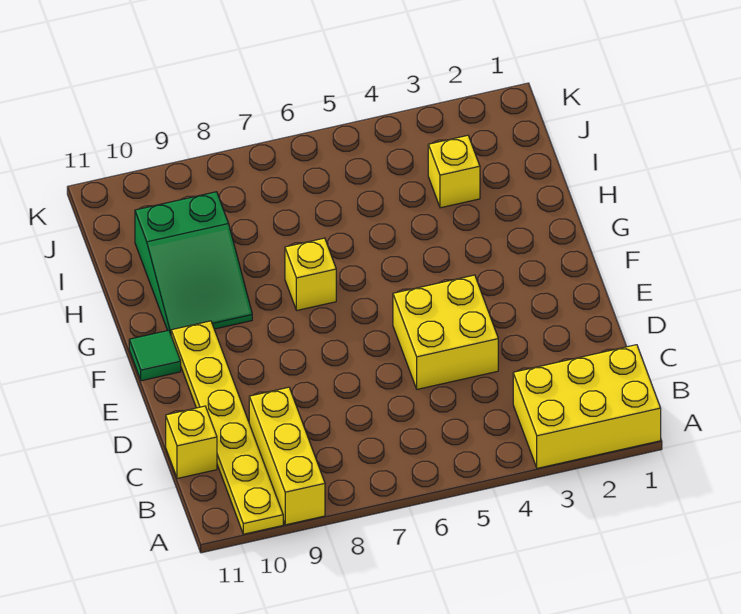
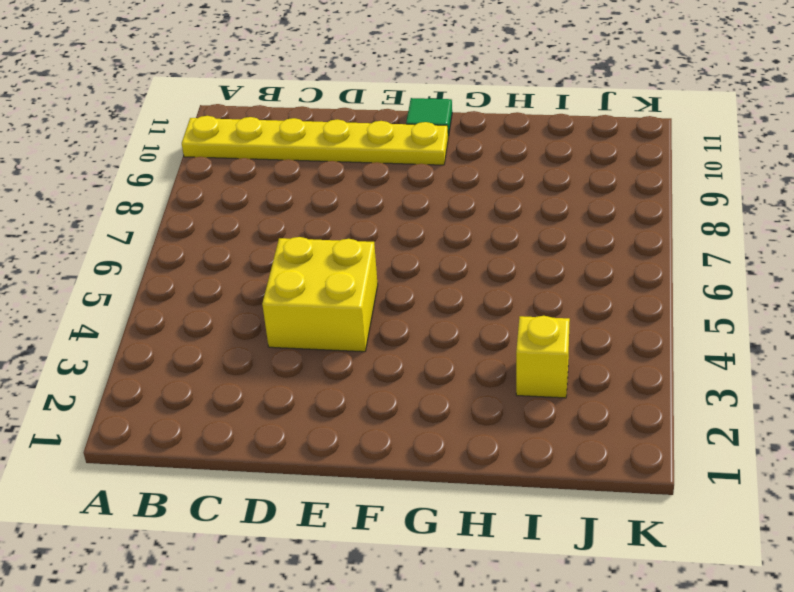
none -> yellow 2x3 brick [513,345,661,468]
none -> yellow 1x3 brick [249,387,325,525]

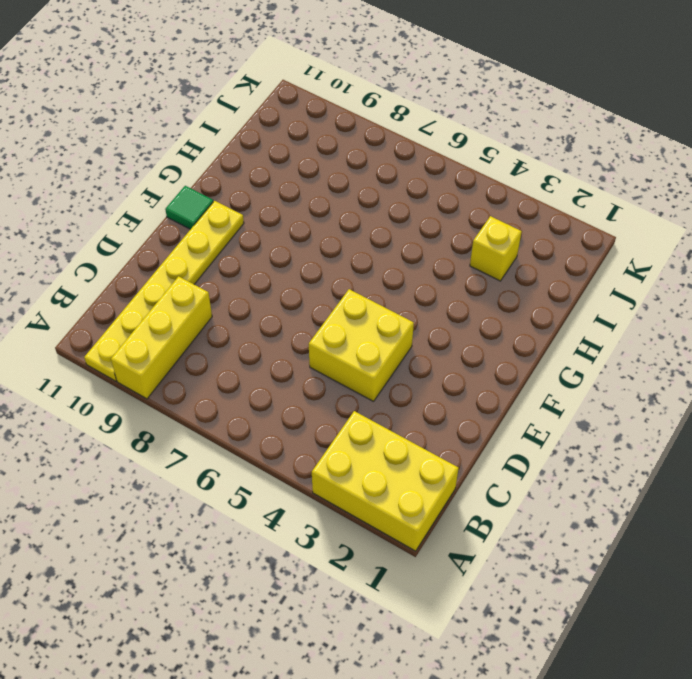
none -> yellow 1x1 brick [166,406,217,479]
none -> yellow 1x1 brick [285,238,336,310]

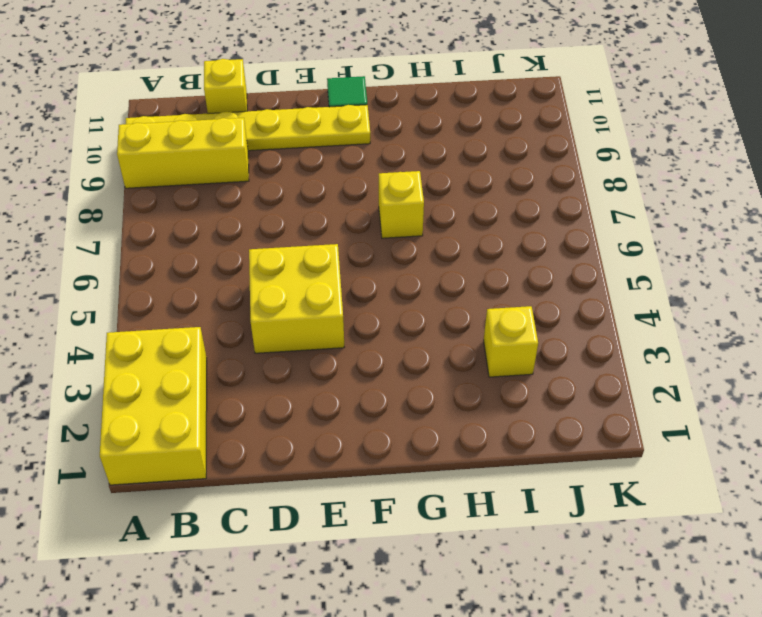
none -> green 2x3 slope [135,192,252,333]

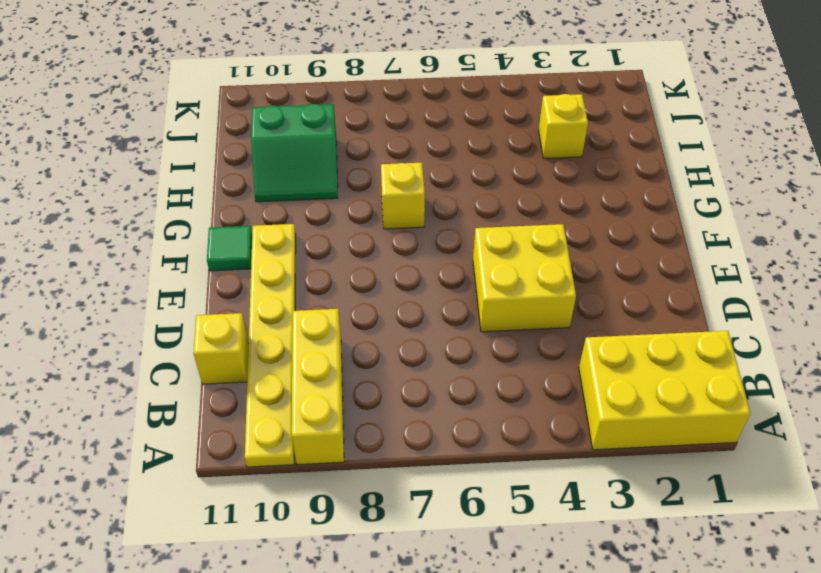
green 2x2 slope [251,104,338,202] -> green 2x3 slope [135,192,252,333]

